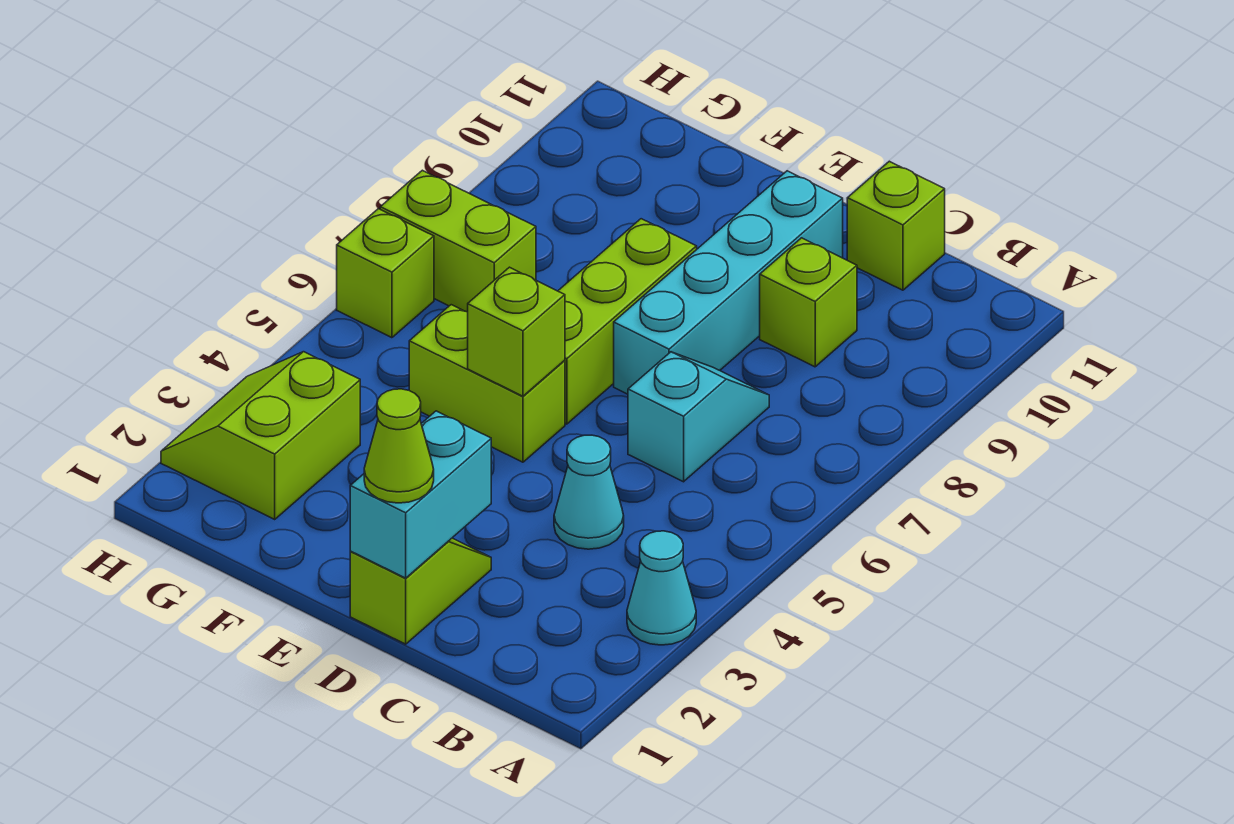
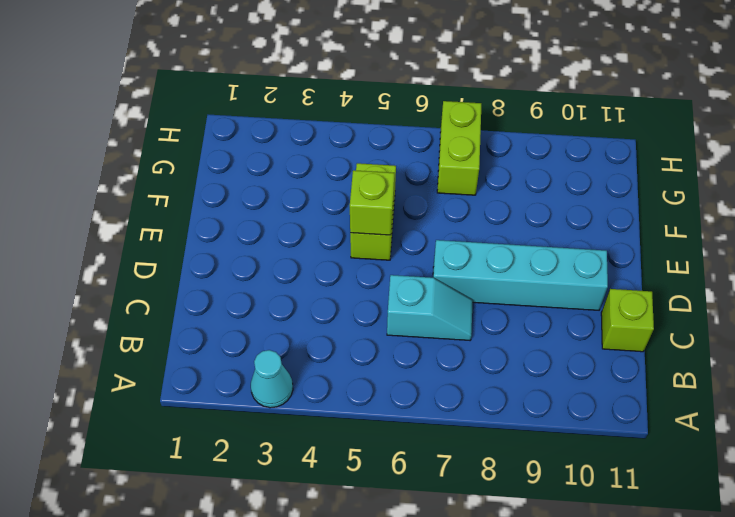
none -> cyan 1x1 cone [554,435,624,549]
none -> lime 1x1 brick [760,238,857,367]
none -> lime 1x2 slope [350,538,491,644]

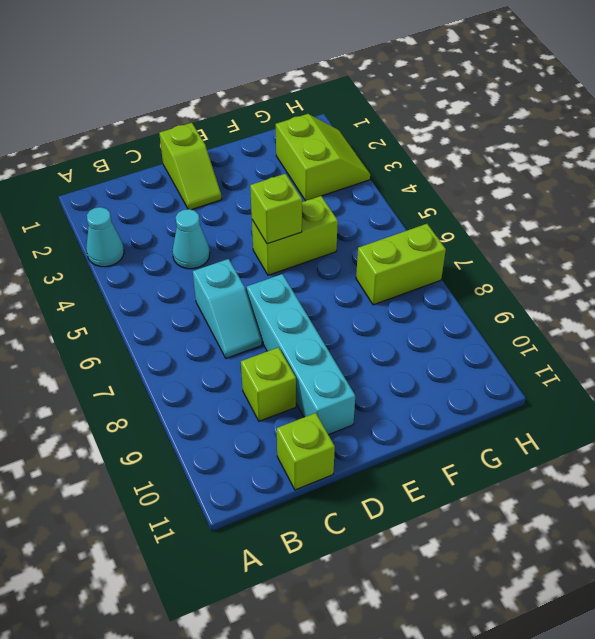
none -> lime 1x3 brick [558,219,697,424]
none -> lime 1x1 brick [337,209,434,338]
none -> cyan 1x2 brick [350,411,491,578]

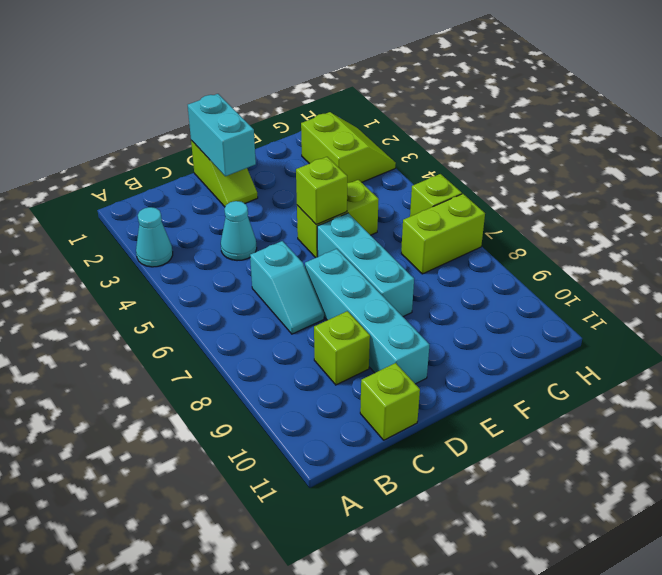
cyan 1x3 brick [317,213,414,317] -> lime 1x3 brick [558,219,697,424]
none -> lime 1x1 cone [364,389,434,503]

